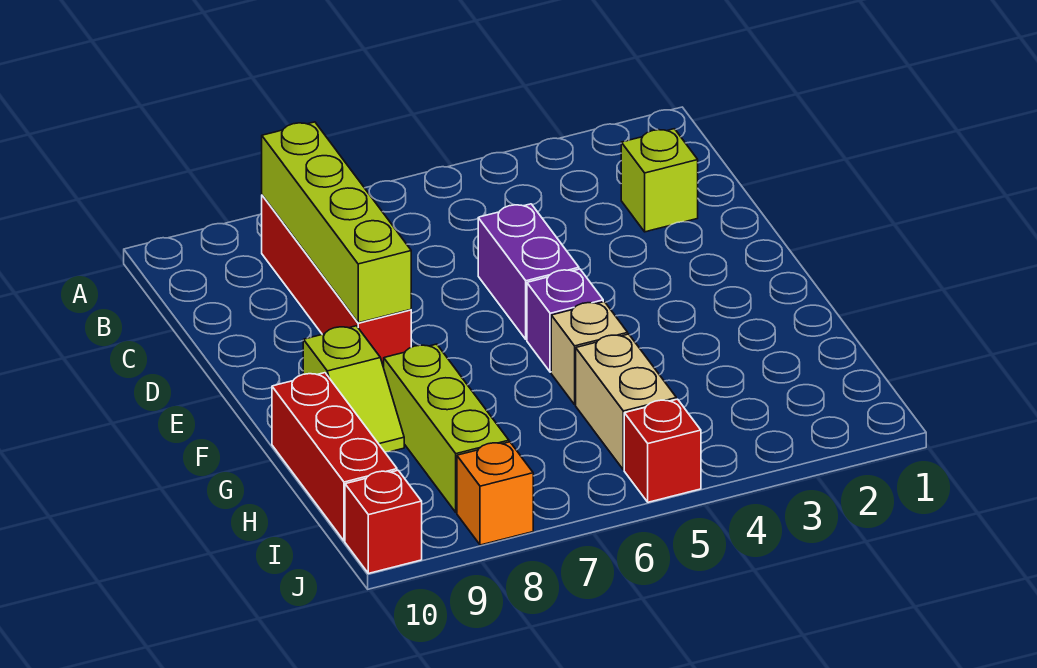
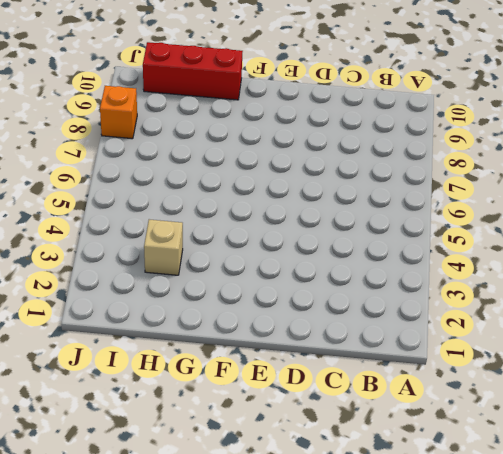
tan 1x1 brick [144,219,183,275] -> tan 1x1 brick moved to [551,302,628,405]
none -> red 1x4 brick [262,195,411,367]
none -> lime 1x1 brick [621,129,698,232]
none -> purple 1x2 brick [478,204,579,340]

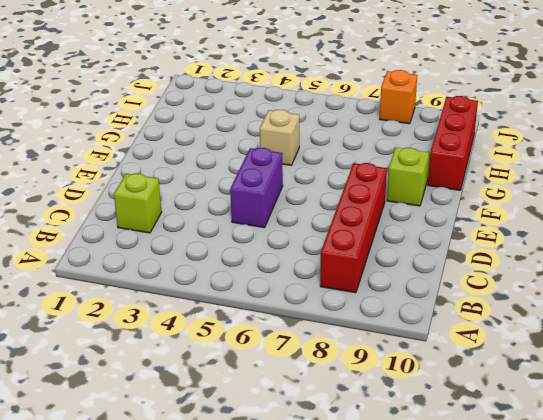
none -> purple 1x1 brick [527,269,603,372]
none -> lime 1x3 brick [384,344,509,512]
none -> tan 1x2 brick [576,334,676,470]

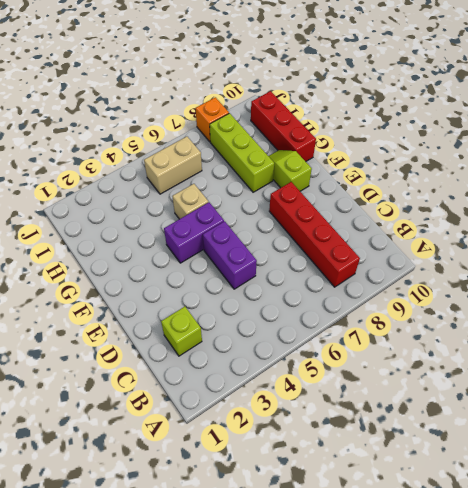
purple 1x2 brick [164,202,224,263] -> purple 1x1 brick [527,269,603,372]
tan 1x2 brick [144,137,202,194] -> tan 1x2 brick turned to [576,334,676,470]
none -> red 1x1 brick [624,399,701,502]
none -> red 1x1 brick [345,470,422,573]
none -> lime 1x4 brick [262,122,411,323]

